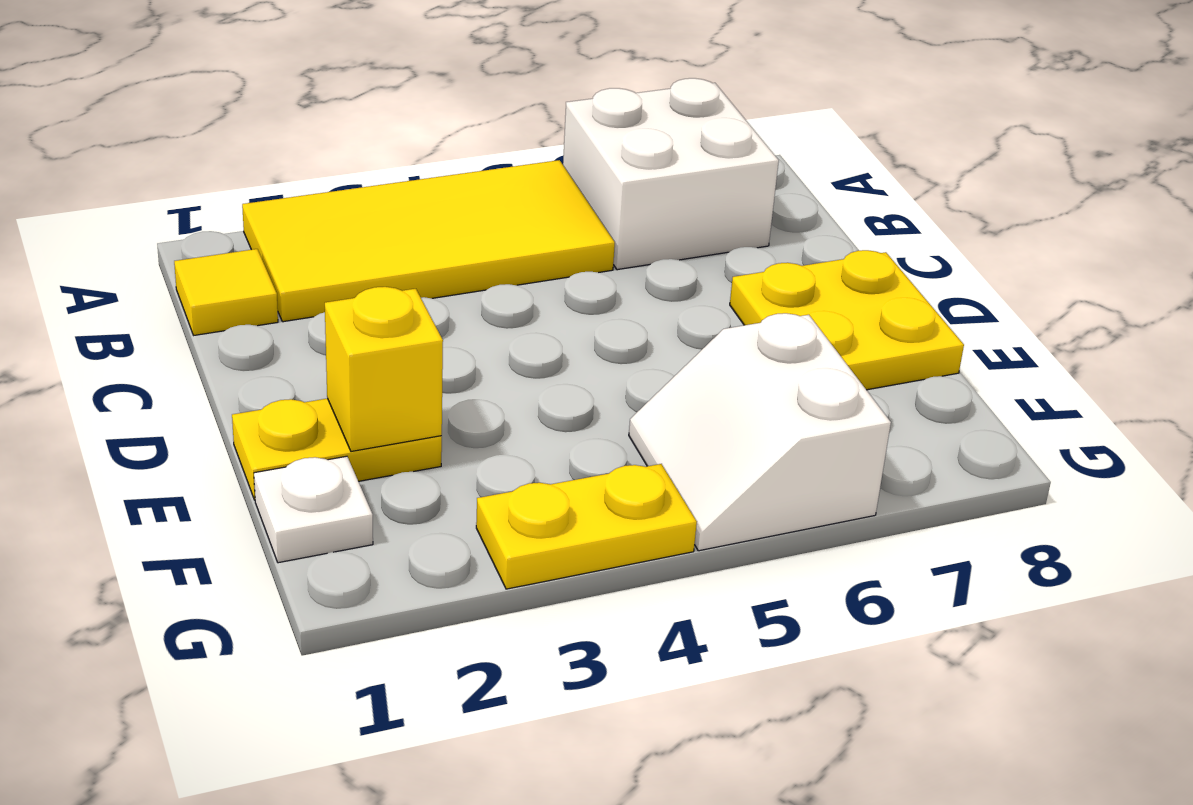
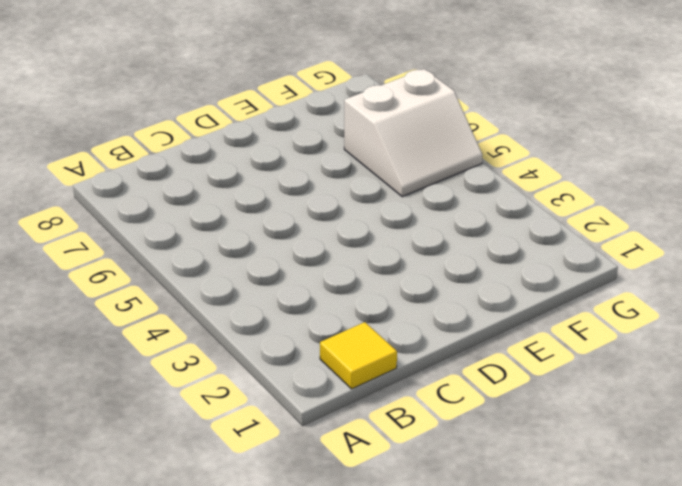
none -> yellow 2x4 tile [242,160,615,322]
none -> white 2x2 brick [563,78,779,270]

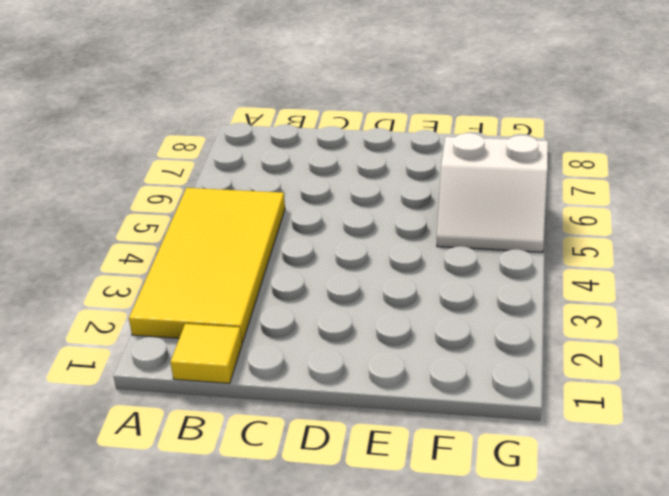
none -> white 2x2 brick [563,78,779,270]
none -> yellow 2x2 plate [730,250,964,390]

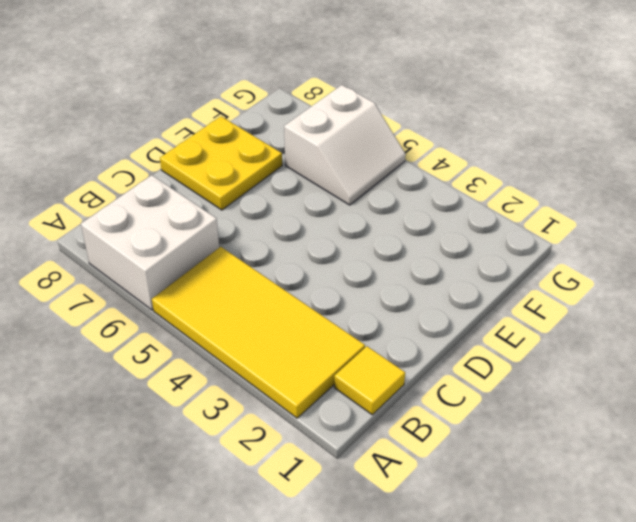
none -> yellow 1x2 plate [232,398,442,500]
none -> white 1x1 plate [254,456,373,563]

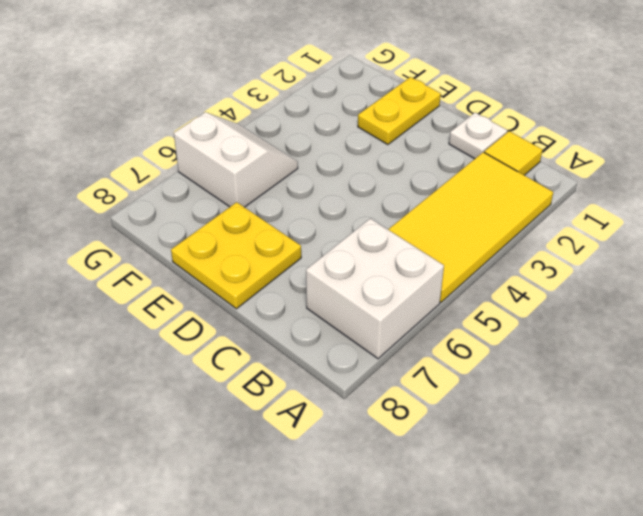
white 1x1 plate [449,113,507,159] -> white 1x1 plate moved to [254,456,373,563]
none -> yellow 1x2 plate [476,464,697,589]
none -> yellow 1x1 brick [325,287,443,452]

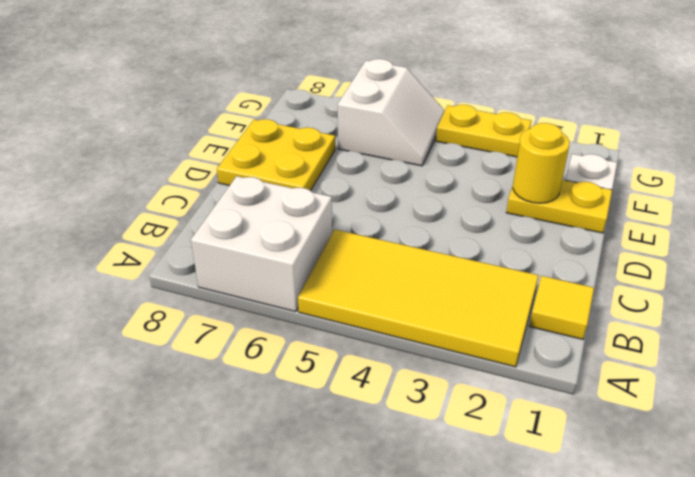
yellow 1x1 round brick [513,123,569,203] -> yellow 1x1 brick [325,287,443,452]

